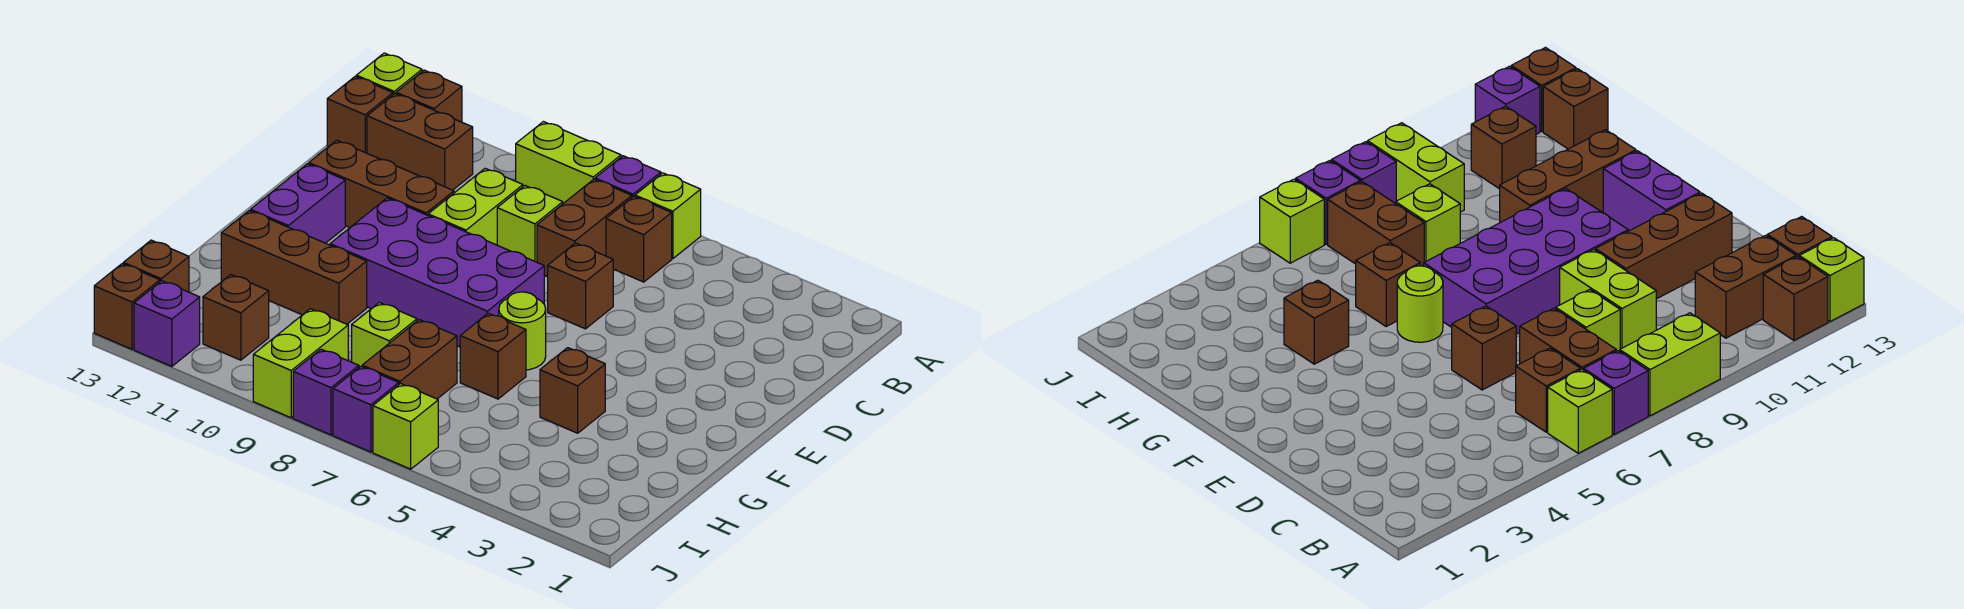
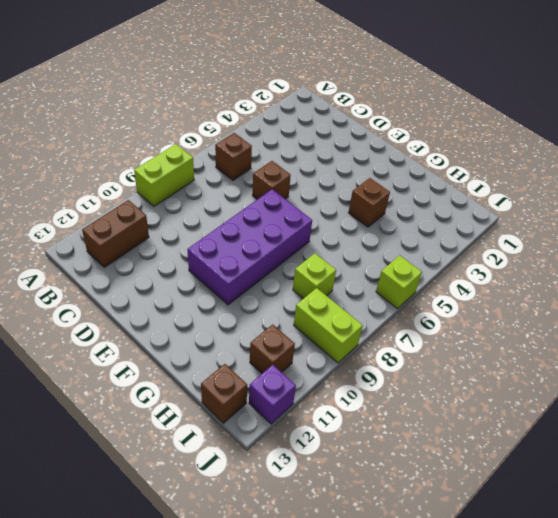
none -> lime 1x1 brick [635,173,701,259]
none -> purple 1x1 brick [595,156,661,197]
none -> brown 1x1 brick [396,70,462,122]

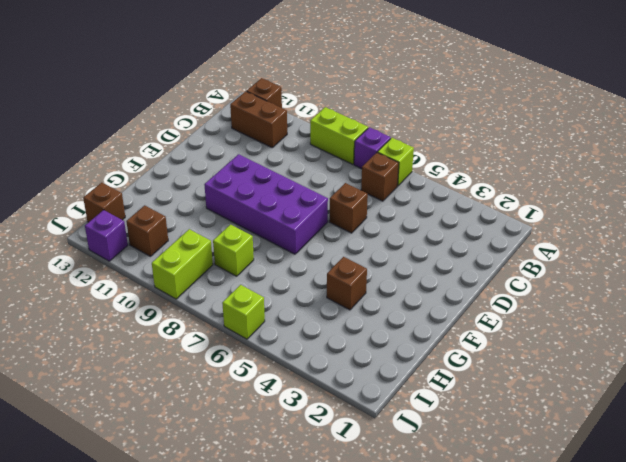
none -> lime 1x1 brick [356,53,422,95]
none -> brown 1x2 brick [537,179,632,277]
none -> brown 1x1 brick [327,77,393,153]

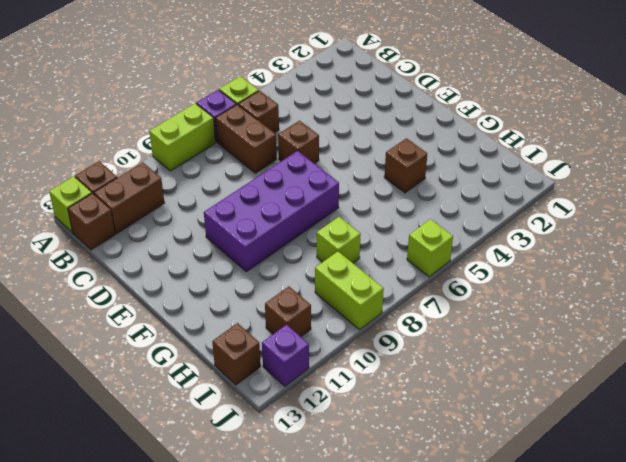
none -> lime 1x1 brick [497,186,563,262]
none -> lime 1x2 brick [428,168,523,245]
none -> brown 1x3 brick [309,140,454,227]

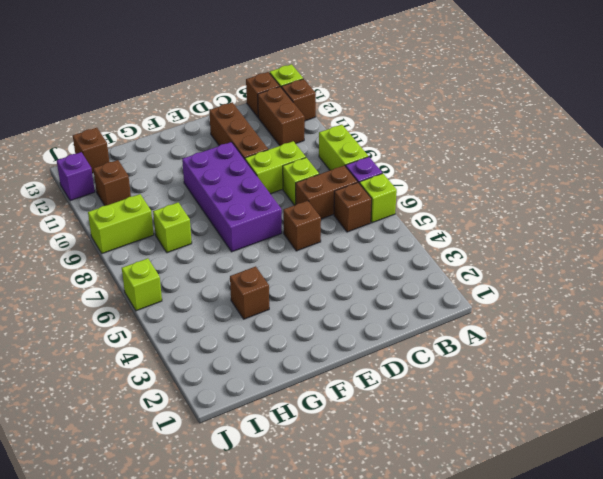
none -> purple 1x2 brick [251,164,345,243]
none -> lime 1x1 round brick [499,292,546,370]
none -> brown 1x1 brick [460,313,526,399]

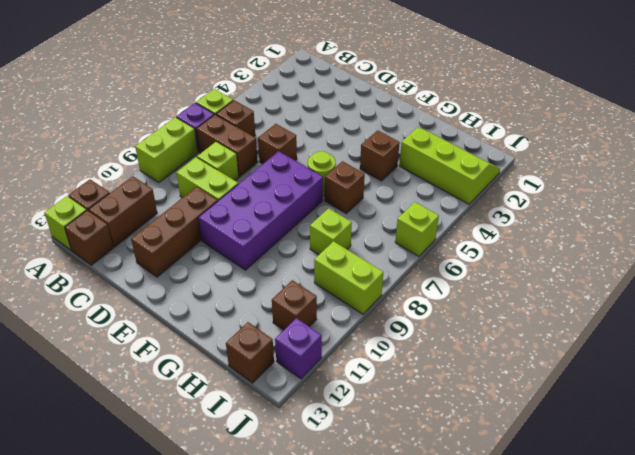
lime 2x3 slope [399,127,500,204] -> none
none -> purple 1x2 brick [251,164,345,243]
none -> brown 1x3 brick [221,211,367,324]
none -> brown 1x2 brick [362,320,457,399]

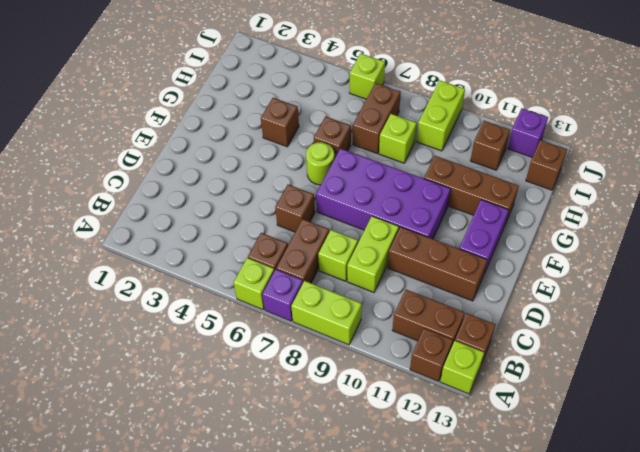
none -> purple 1x1 brick [333,367,399,452]
none -> purple 1x1 brick [293,349,359,435]
none -> brown 1x1 brick [94,264,160,349]

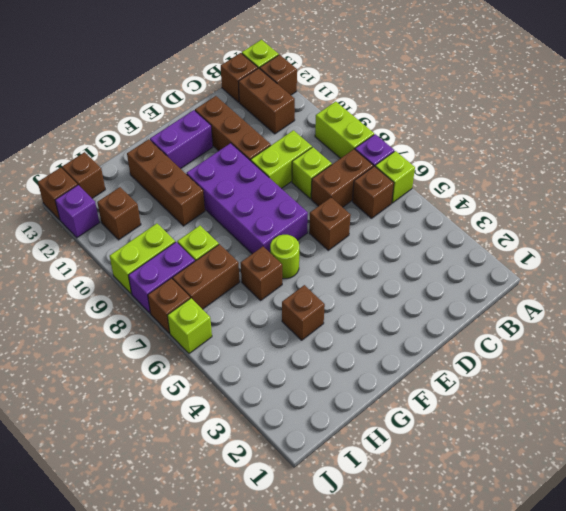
purple 1x2 brick [128,242,195,313] -> purple 1x1 brick [293,349,359,435]
brown 1x1 brick [148,278,190,333] -> purple 1x1 brick [333,367,399,452]

